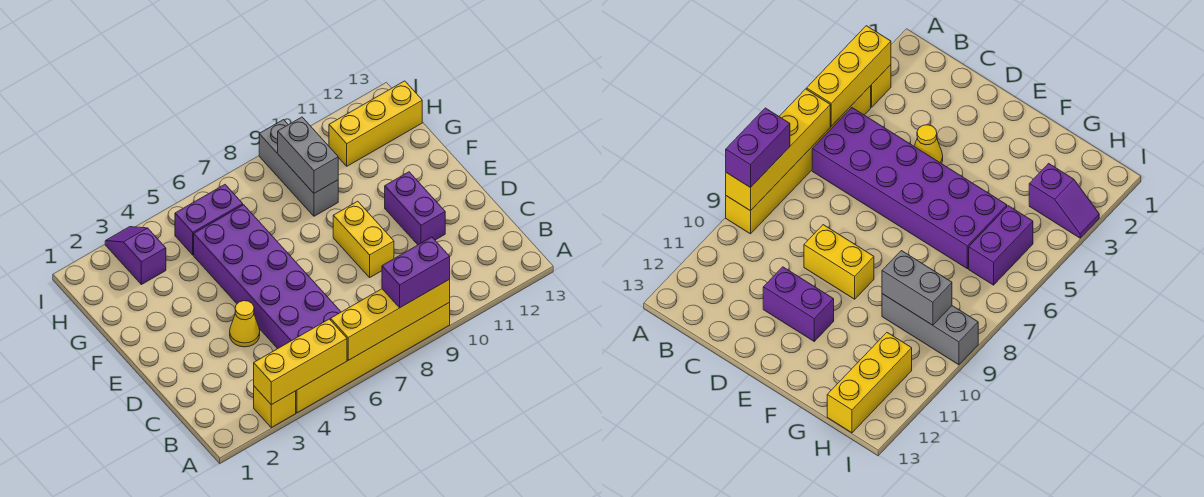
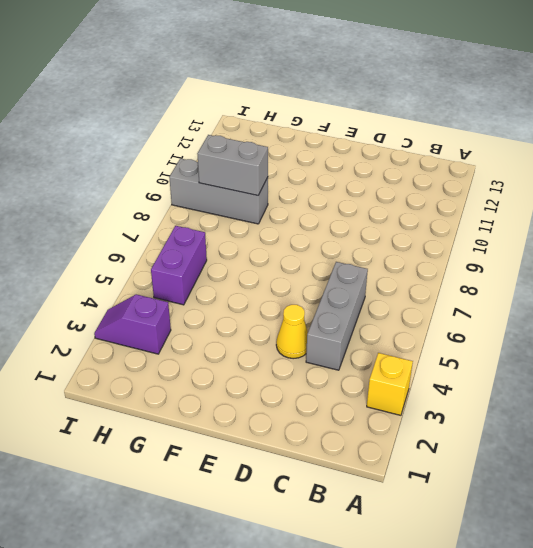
grey 1x3 brick [306,262,368,370] -> purple 2x6 brick [194,205,341,349]
none -> yellow 1x6 brick [296,302,450,413]
none -> yellow 1x2 brick [333,201,394,277]
none -> purple 1x2 brick [385,172,445,245]

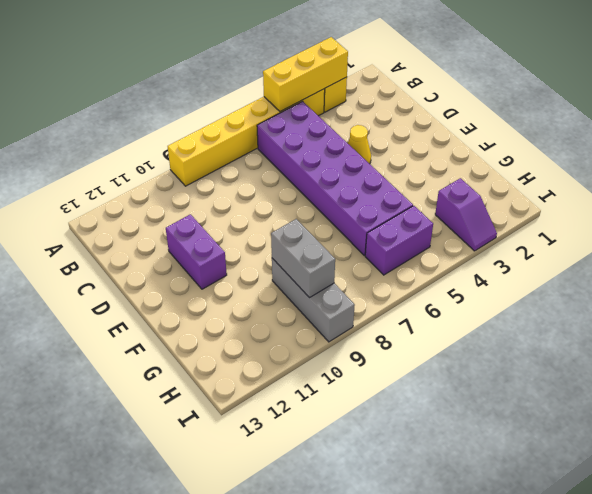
none -> yellow 1x2 brick [333,201,394,277]
none -> yellow 1x3 brick [329,81,422,166]
none -> yellow 1x4 brick [331,279,450,360]

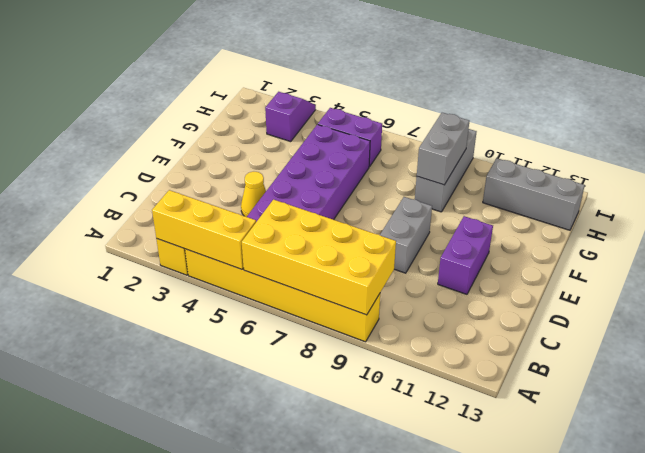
yellow 2x4 brick [242,200,396,315] -> yellow 1x4 brick [331,279,450,360]
grey 1x2 brick [380,197,432,273] -> yellow 1x2 brick [333,201,394,277]
grey 1x3 brick [483,158,585,230] -> yellow 1x3 brick [329,81,422,166]
none -> purple 1x2 brick [382,237,450,308]

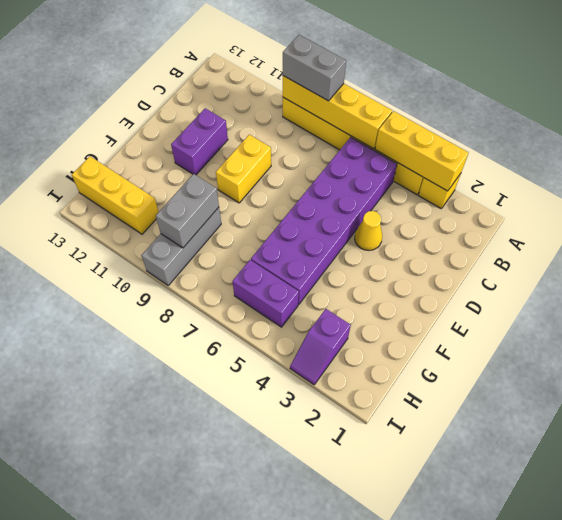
grey 1x2 brick [283,35,346,101] -> purple 1x2 brick [382,237,450,308]

